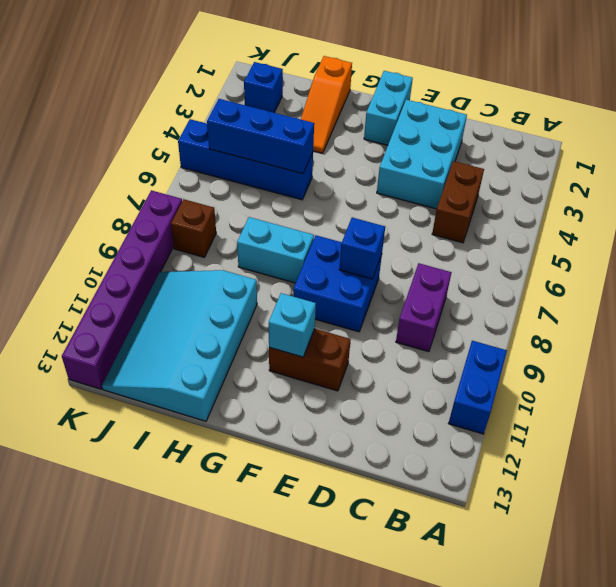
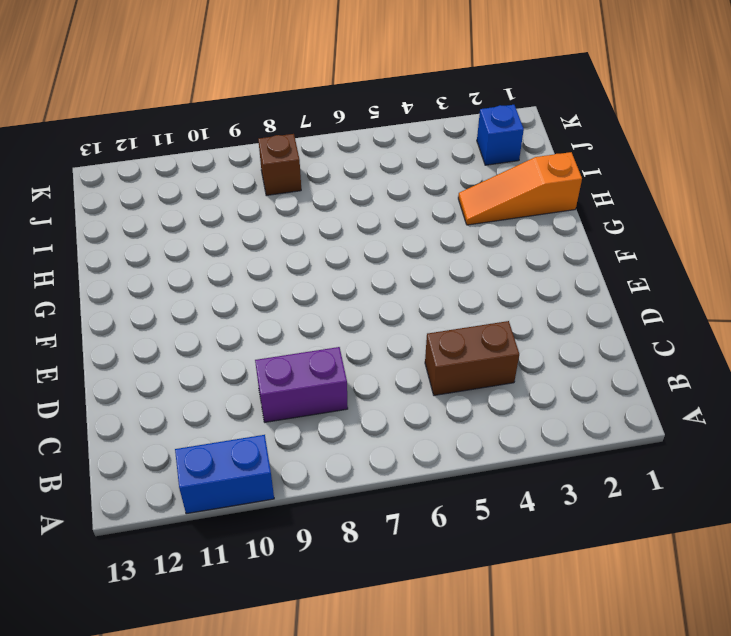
none -> cyan 2x3 brick [377,100,467,209]
none -> blue 2x2 brick [293,235,382,332]
none -> brown 1x2 brick [269,329,351,391]

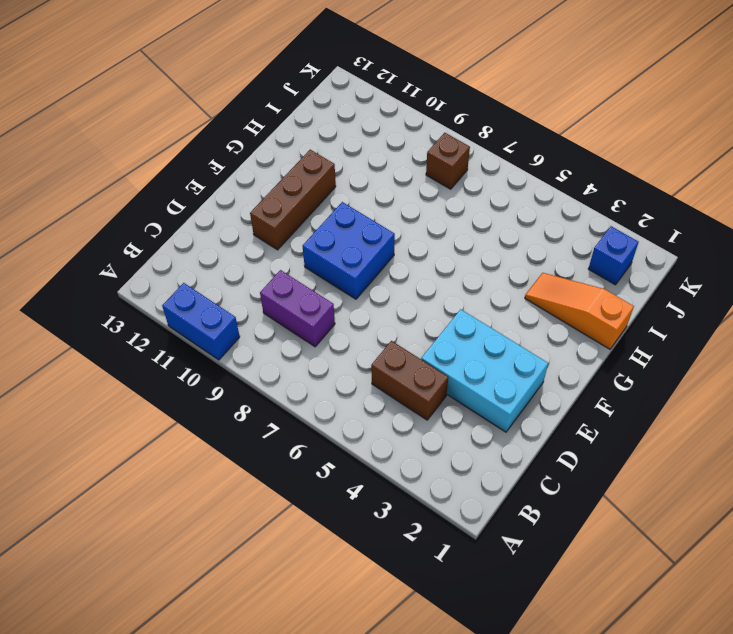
brown 1x3 brick [250,150,336,250] -> brown 1x2 brick [269,329,351,391]
none -> cyan 1x2 brick [364,71,413,145]
none -> cyan 1x2 brick [237,217,314,283]
none -> blue 1x4 brick [178,119,313,200]

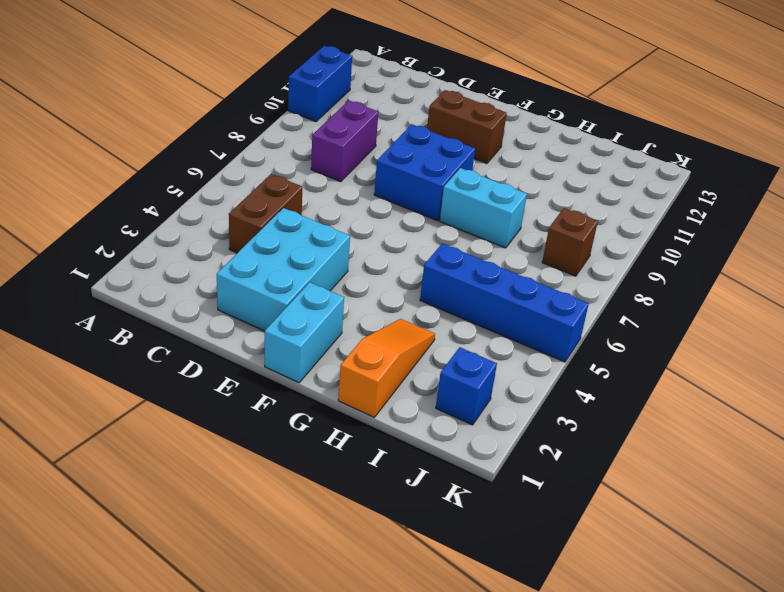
none -> cyan 3x4 slope [102,270,257,421]
none -> purple 1x6 brick [62,190,182,389]
none -> blue 1x1 brick [339,218,385,279]

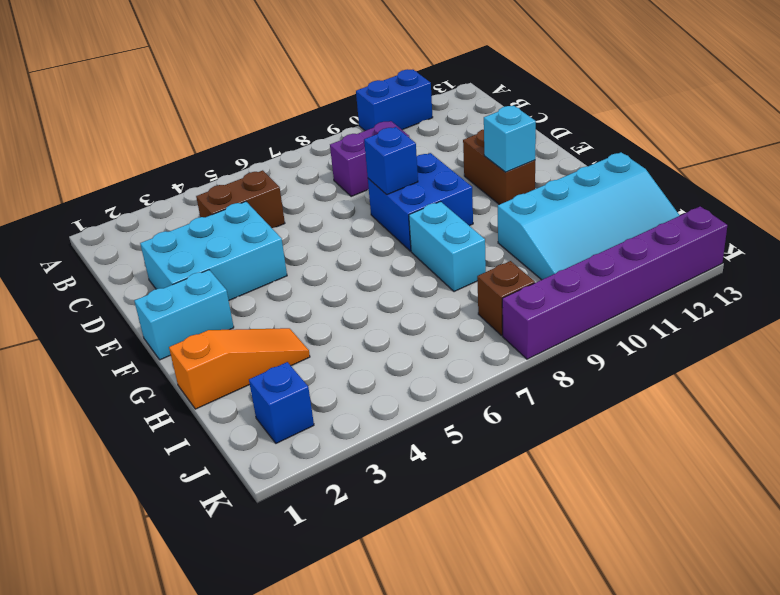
none -> blue 1x4 brick [178,119,313,200]
none -> blue 1x3 brick [207,99,314,174]

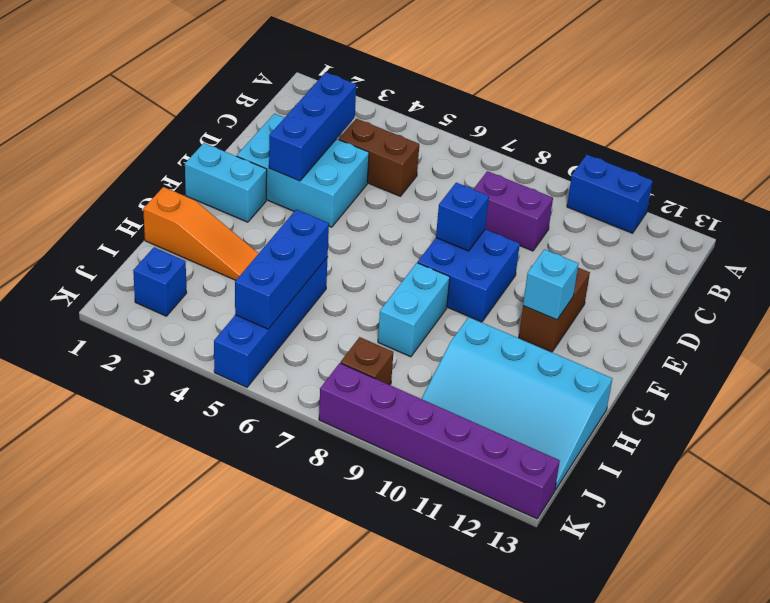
blue 1x3 brick [269,72,356,181] -> none

